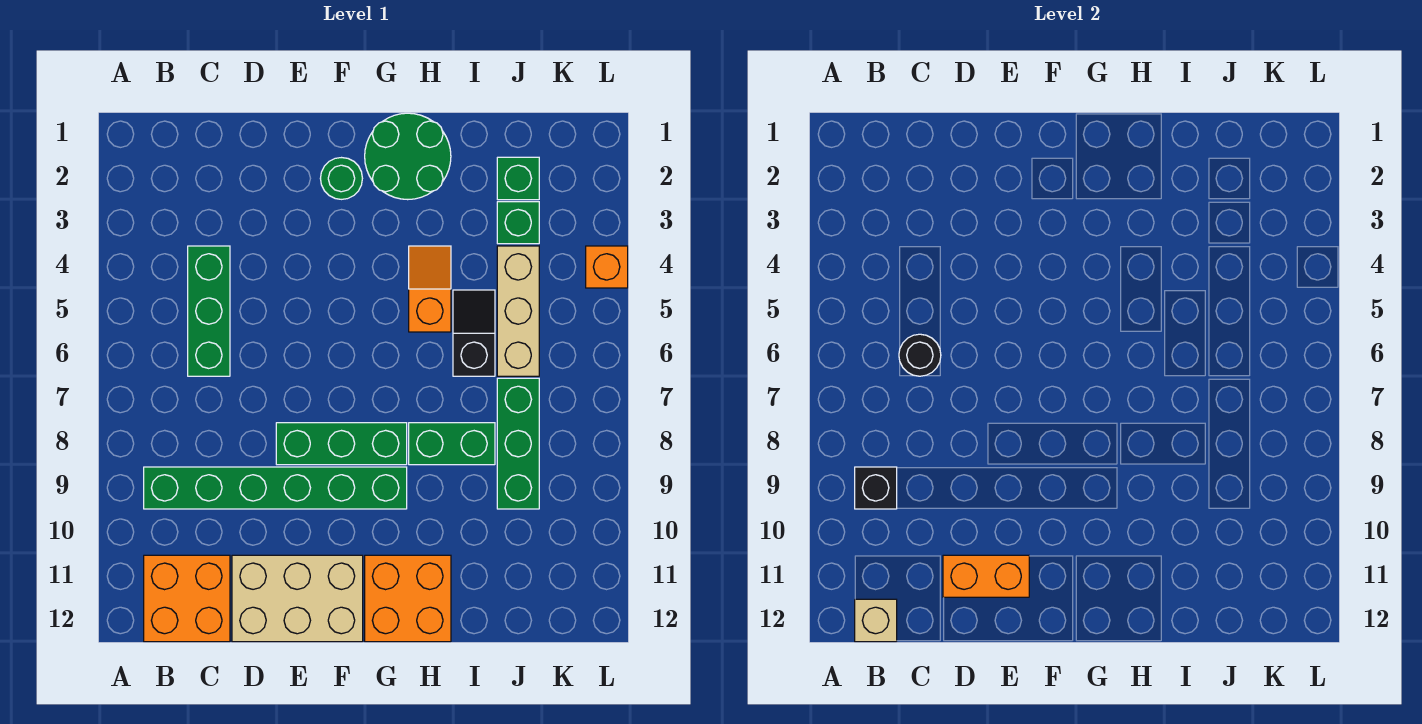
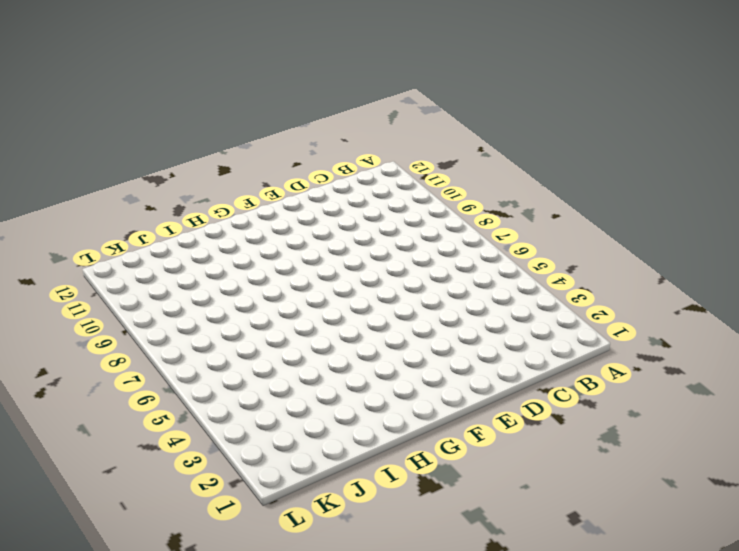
none -> green 1x6 brick [144,467,407,509]
none -> orange 2x2 brick [144,555,230,642]
none -> green 1x3 brick [188,246,230,376]

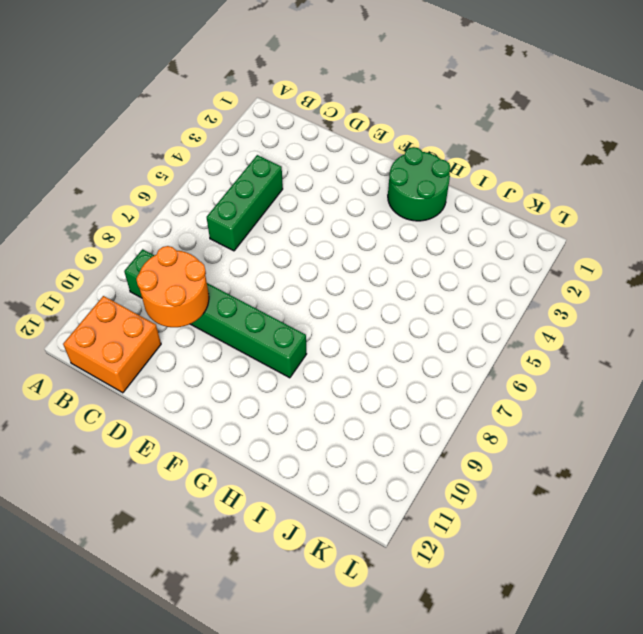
orange 2x2 round brick [136,246,209,327] -> none
none -> tan 2x3 brick [232,555,363,642]
none -> green 1x3 brick [276,423,407,465]
none -> green 1x1 round brick [320,158,362,199]

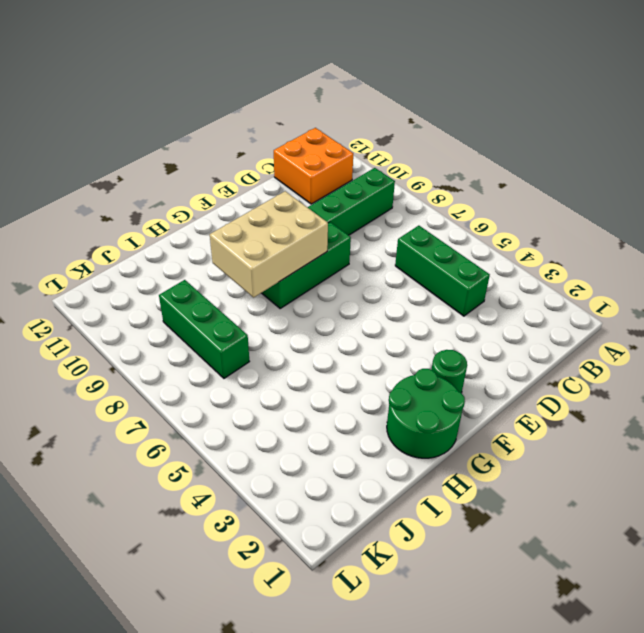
tan 2x3 brick [210,191,328,297] -> tan 2x3 brick moved to [232,555,363,642]
none -> orange 2x2 brick [365,555,451,642]
none -> orange 1x2 slope [409,246,451,332]
none -> green 1x2 brick [409,423,495,465]

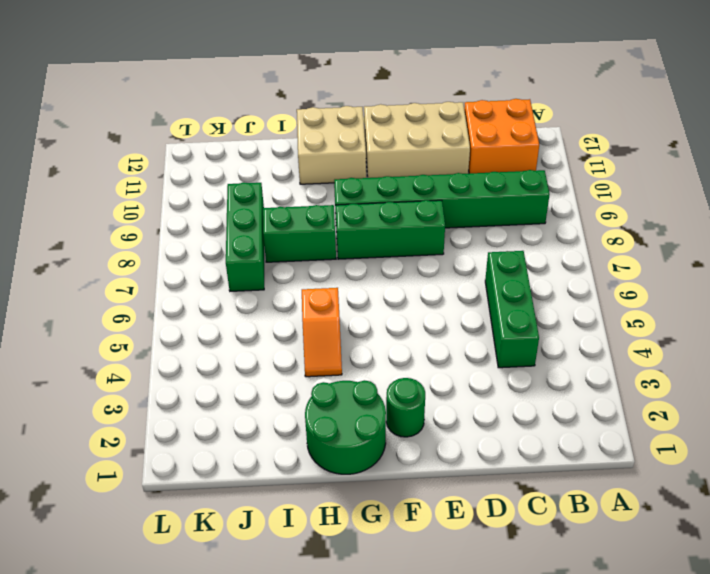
tan 2x2 brick [297,106,366,184] -> orange 2x2 brick [365,555,451,642]
none -> black 1x2 slope [453,290,495,376]
none -> green 1x1 brick [497,157,539,200]
none -> green 1x1 brick [497,202,539,244]

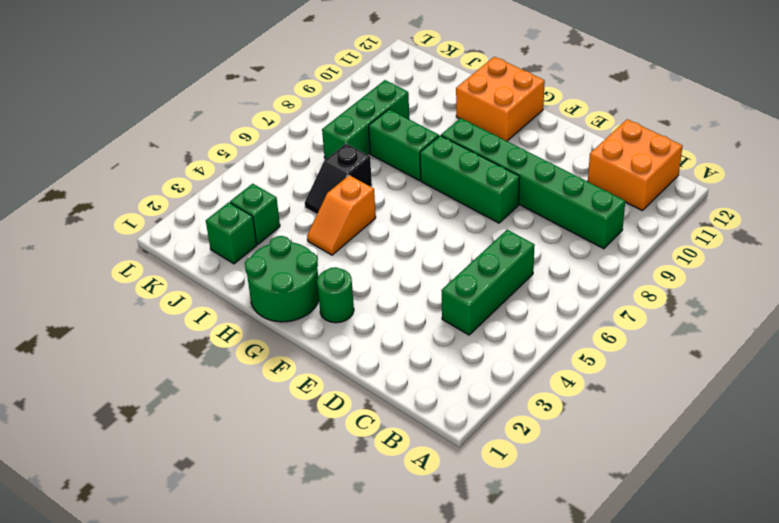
none -> tan 2x3 brick [232,555,363,642]
none -> tan 1x3 brick [497,246,539,376]
none -> orange 1x1 brick [586,246,628,288]

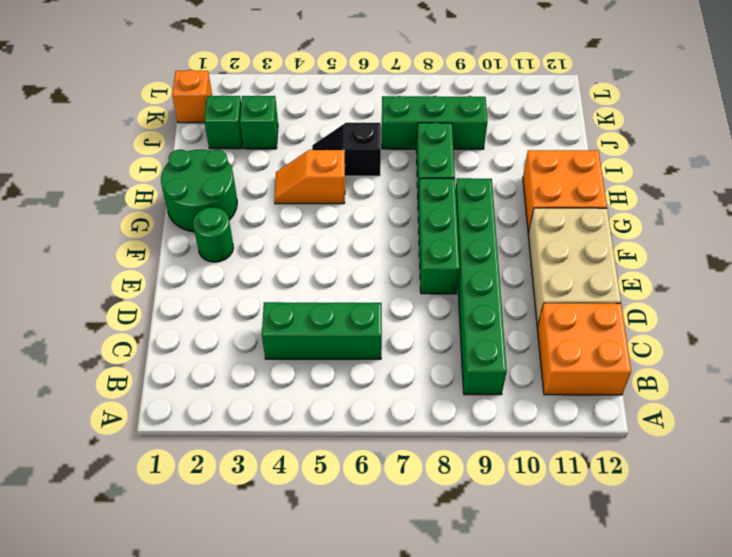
orange 1x1 brick [172,70,212,123] -> orange 1x1 brick moved to [586,246,628,288]
none -> tan 1x3 brick [497,246,539,376]
none -> black 1x1 brick [855,467,897,509]
none -> tan 1x1 brick [855,599,897,642]

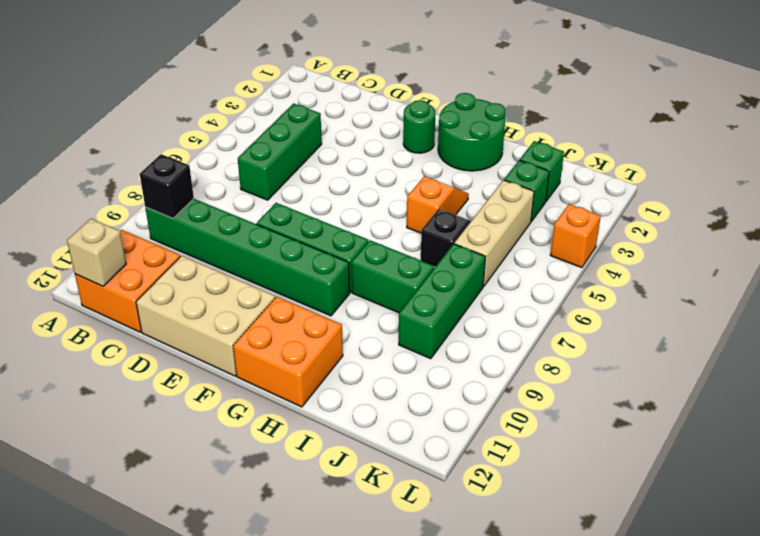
none -> black 1x1 round brick [899,334,941,376]
none -> orange 1x2 brick [943,555,1029,597]

